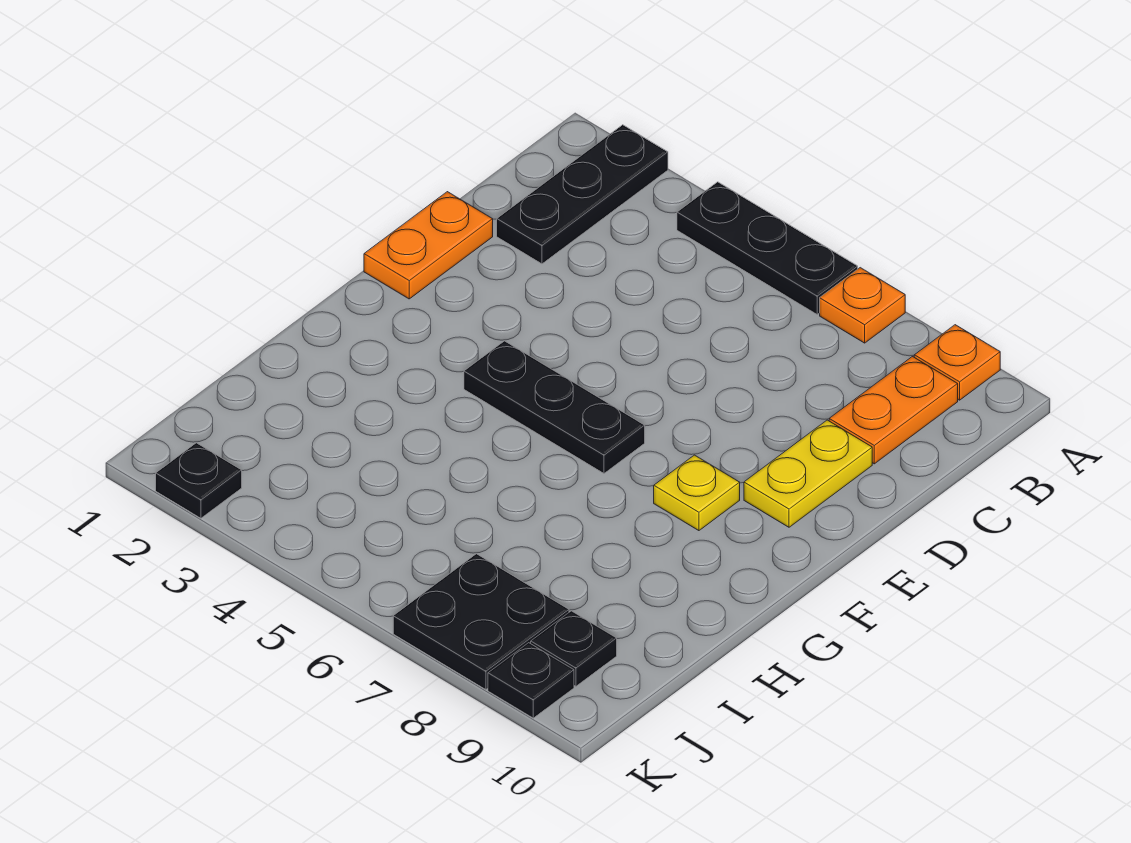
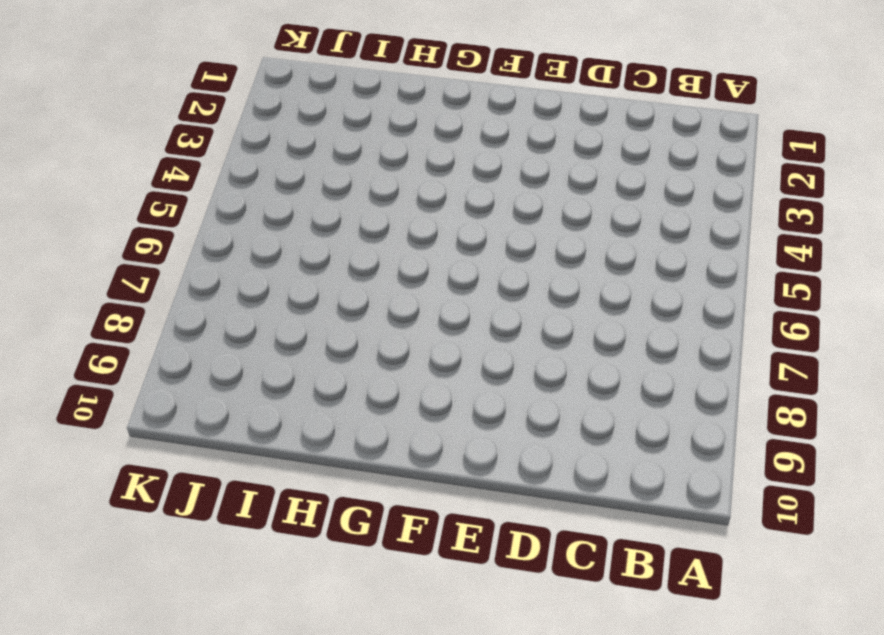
none -> black 1x3 plate [497,125,668,264]
none -> black 1x3 plate [677,182,858,314]
none -> orange 1x1 plate [820,268,905,343]

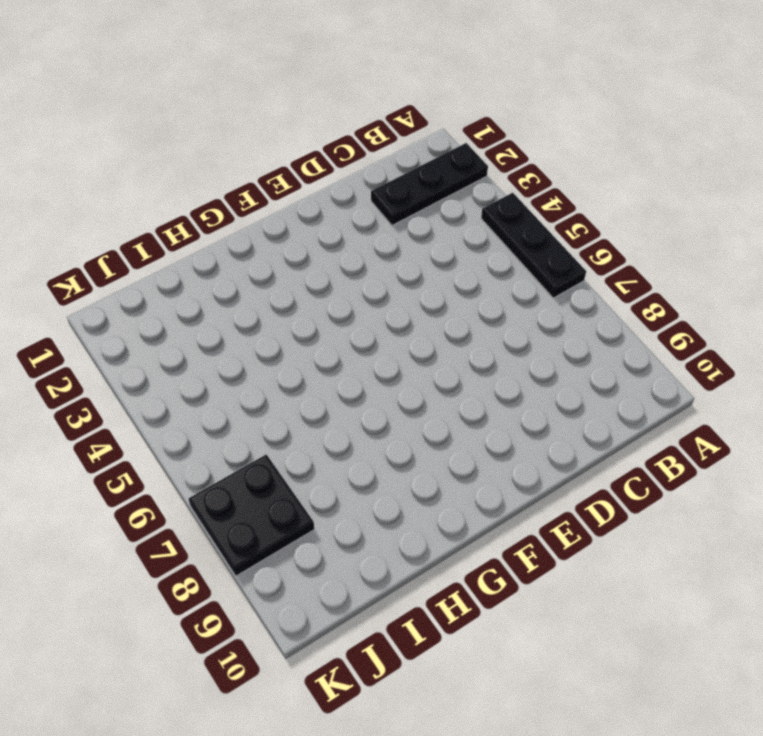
none -> orange 1x1 plate [820,268,905,343]
none -> orange 1x1 plate [914,325,1000,400]
none -> orange 1x2 plate [829,357,958,464]

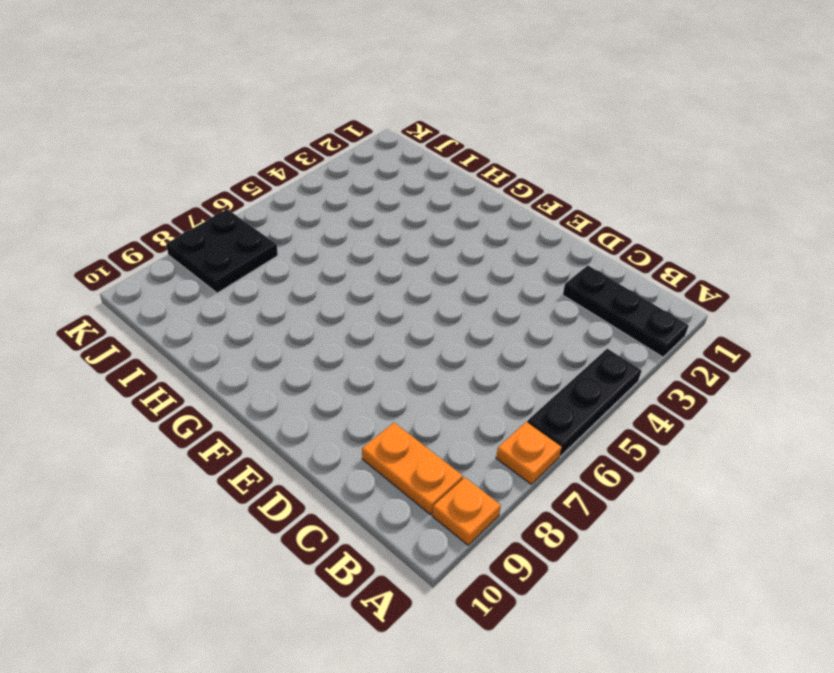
none -> orange 1x2 plate [364,192,493,299]
none -> yellow 1x2 plate [744,420,872,527]
none -> black 1x3 plate [464,341,645,473]

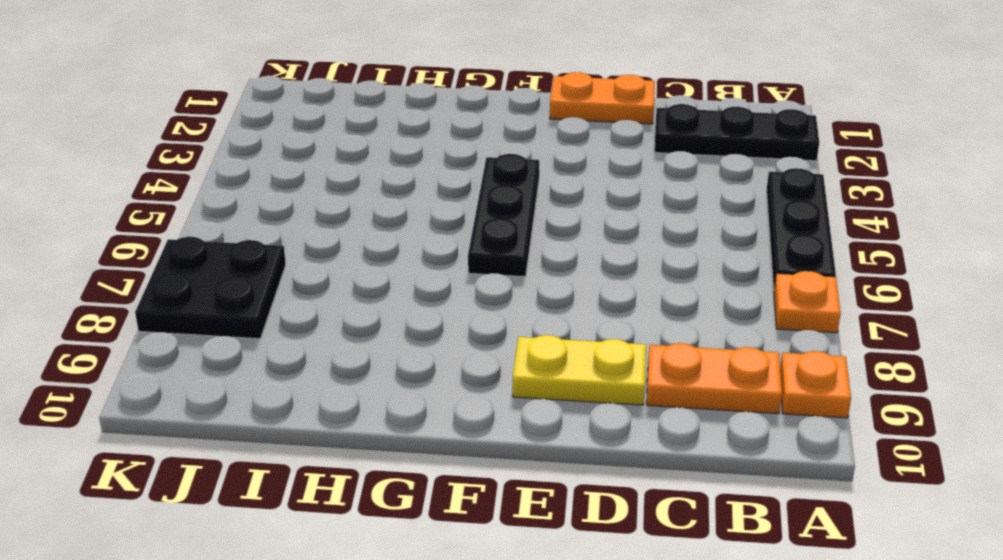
none -> yellow 1x1 plate [654,455,740,531]
none -> black 1x1 plate [531,611,617,686]
none -> black 1x1 plate [156,443,242,518]

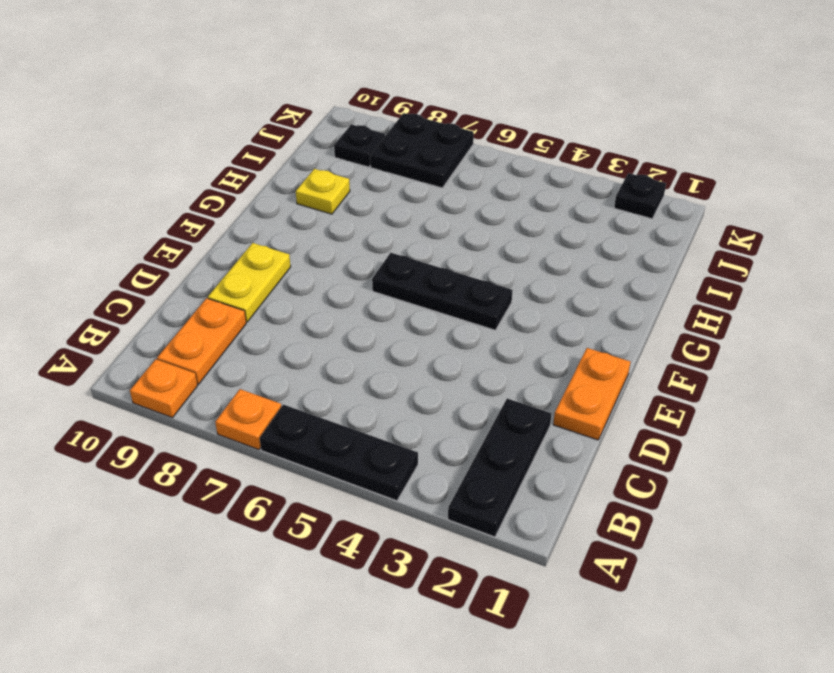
yellow 1x1 plate [296,169,350,214] -> yellow 1x1 plate moved to [654,455,740,531]
none -> black 1x1 plate [488,643,574,718]

